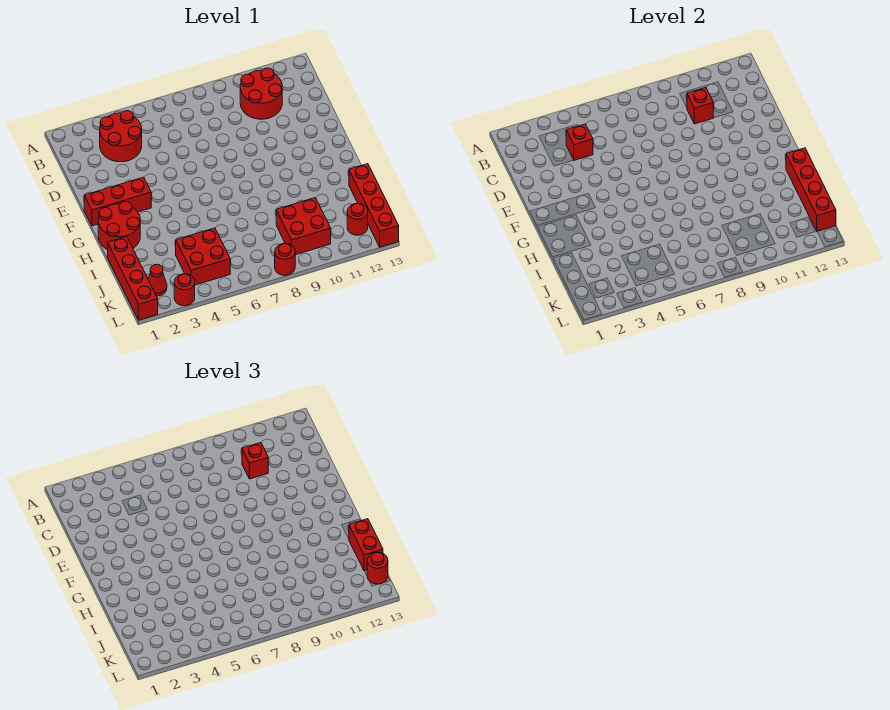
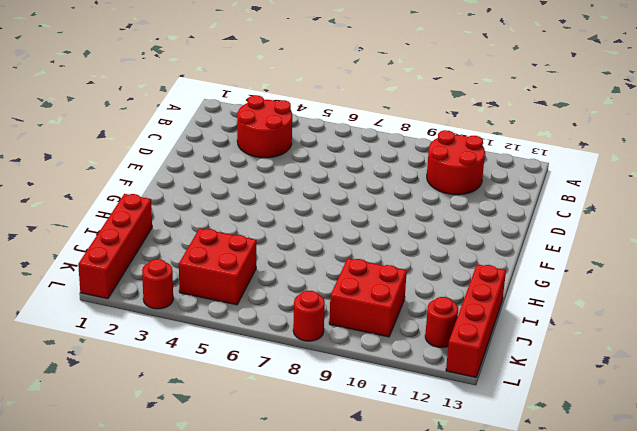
none -> red 1x3 brick [84,177,151,226]
none -> red 2x2 round brick [98,202,140,250]
none -> red 1x1 cone [148,264,167,296]

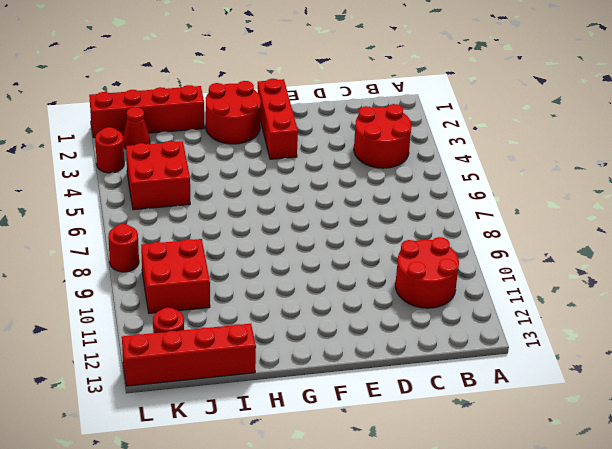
none -> red 1x1 brick [566,124,593,160]
none -> red 1x1 brick [687,88,713,124]
none -> red 1x4 brick [786,148,836,231]

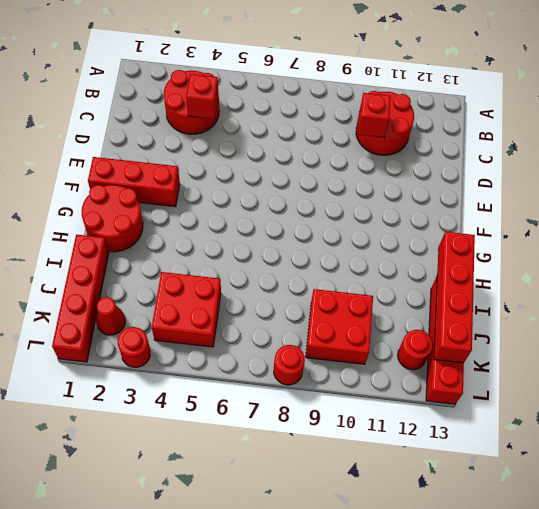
none -> red 1x1 brick [242,443,268,479]
none -> red 1x2 brick [349,519,383,571]
none -> red 1x1 round brick [367,552,388,584]

